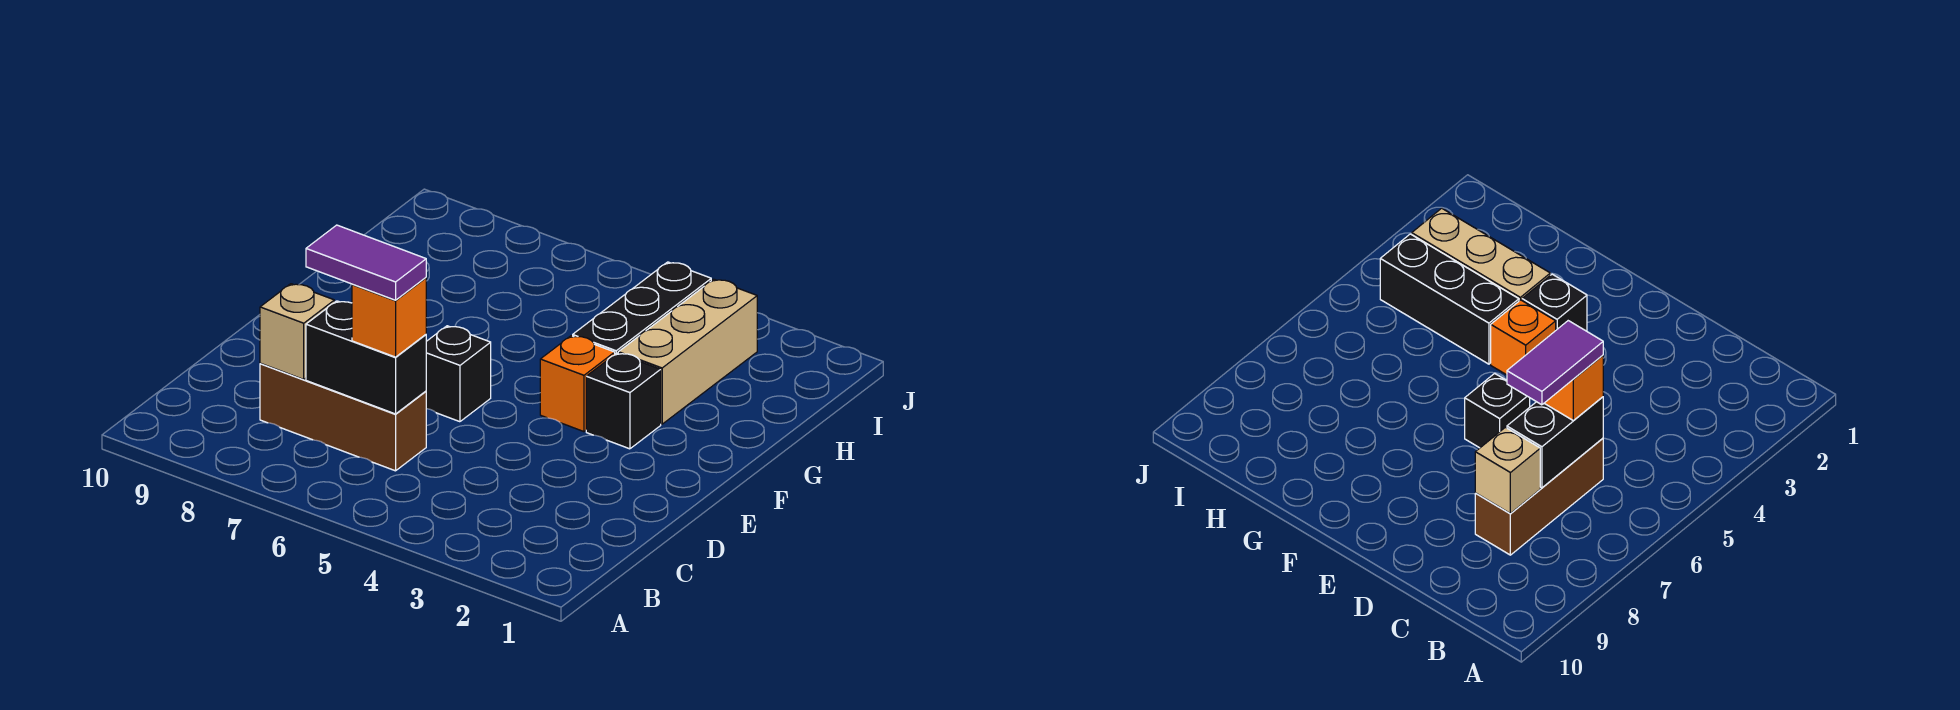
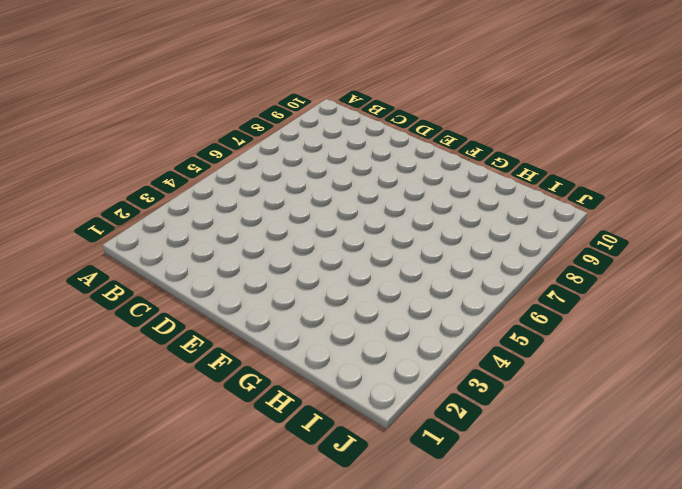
none -> brown 1x3 brick [260,363,426,471]
none -> black 1x1 brick [426,326,491,422]

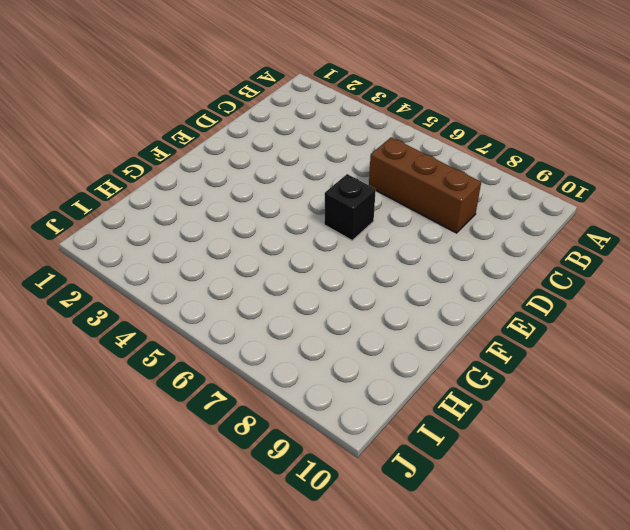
none -> black 1x1 brick [586,353,661,449]
none -> orange 1x1 brick [540,336,615,432]

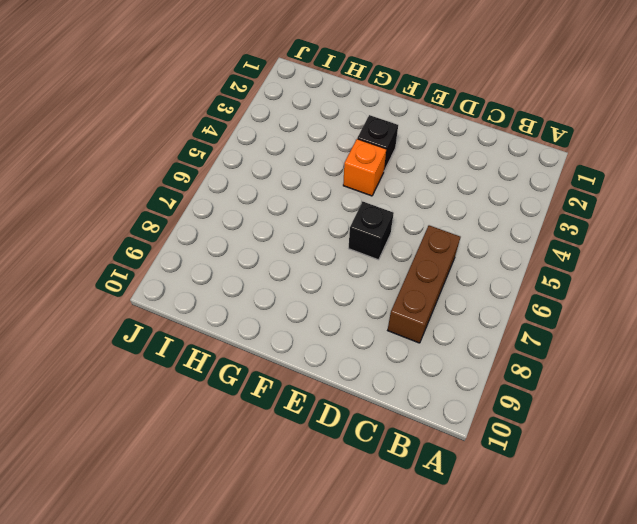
none -> tan 1x3 brick [618,279,757,424]
none -> black 1x3 brick [573,262,711,354]

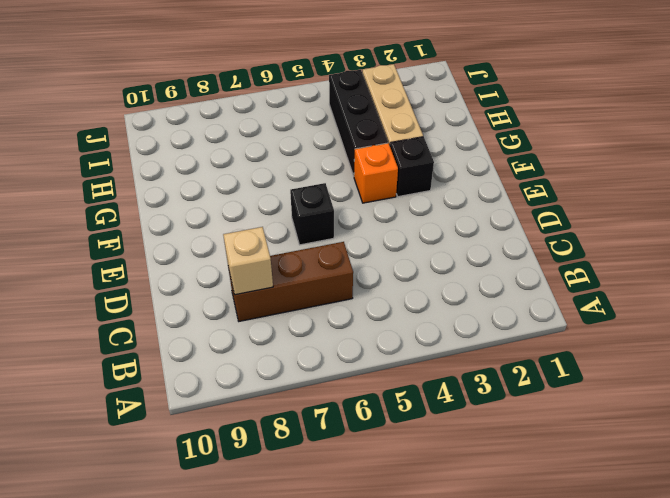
none -> black 1x2 brick [306,301,426,414]
none -> orange 1x1 brick [352,278,426,357]

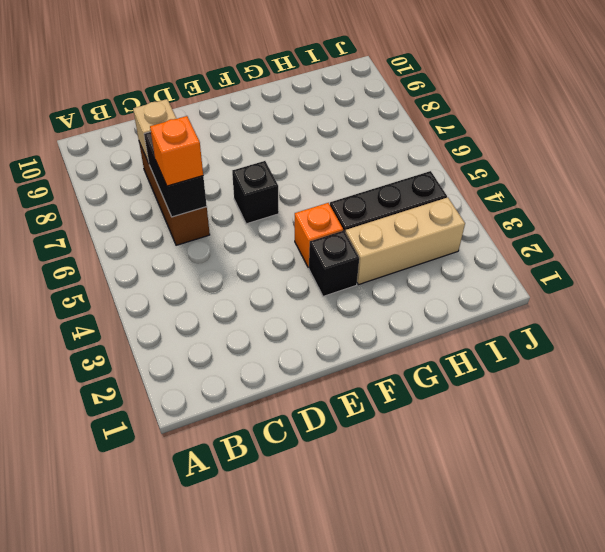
none -> purple 1x2 tile [306,225,426,300]

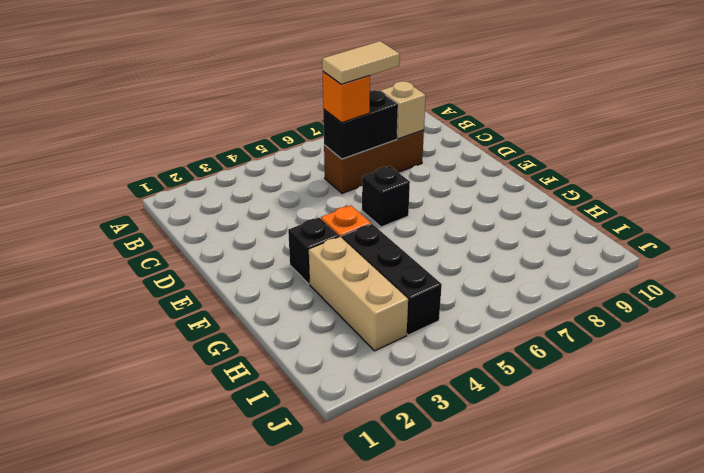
tan 1x2 tile [322,41,400,84] -> purple 1x2 tile [306,225,426,300]

